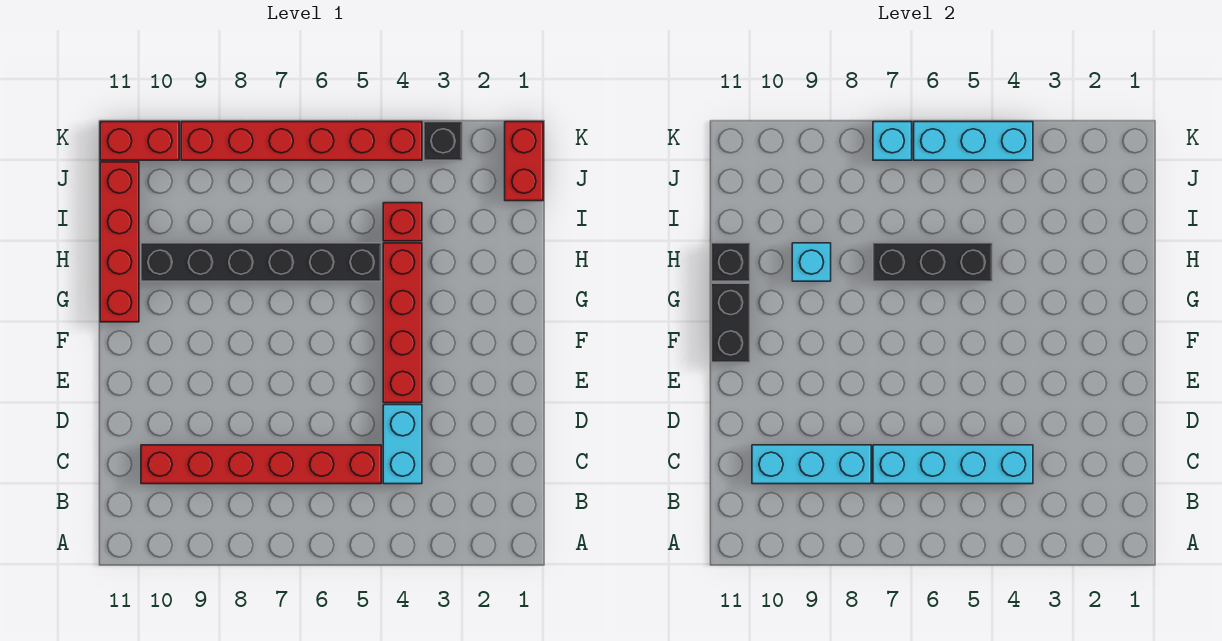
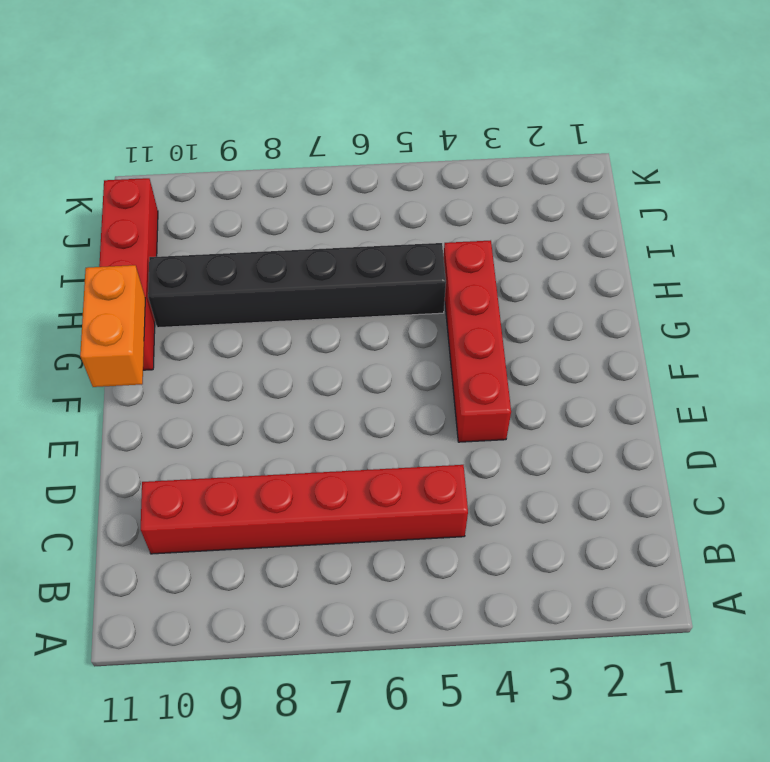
orange 1x2 brick [80,265,145,387] -> black 1x2 brick [711,283,750,362]
none -> cyan 1x2 brick [383,405,422,484]
none -> red 1x1 brick [383,203,422,241]
none -> red 1x2 brick [505,122,543,201]

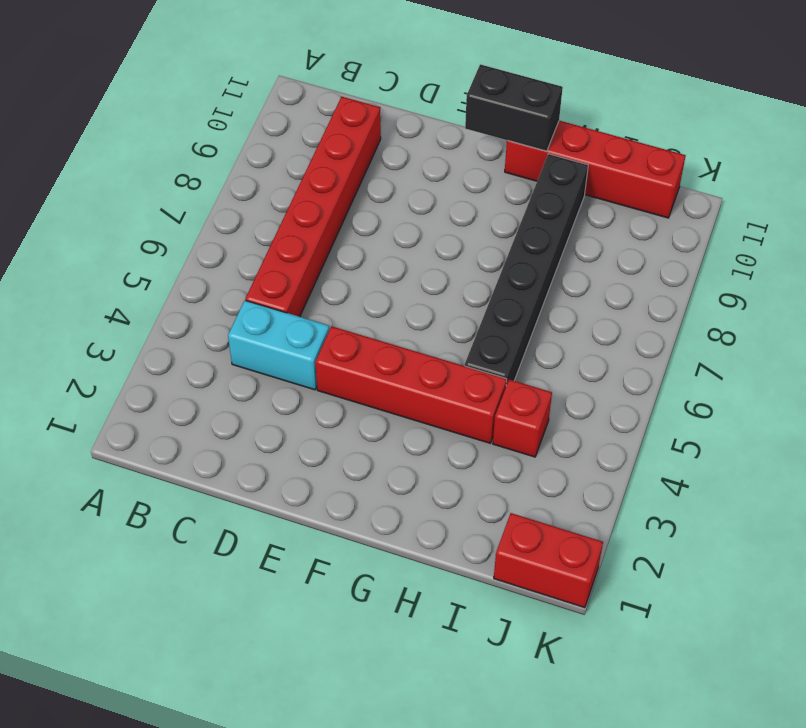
none -> black 1x1 brick [424,122,462,160]
none -> red 1x6 brick [181,122,422,160]
none -> red 1x2 brick [100,122,179,160]

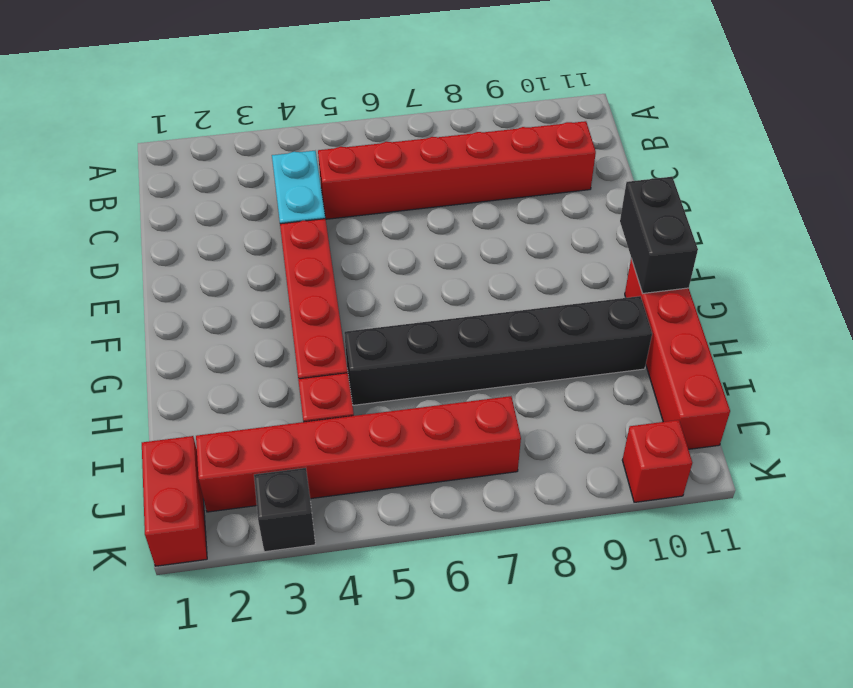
red 1x6 brick [196,396,521,512] -> red 1x6 brick moved to [181,122,422,160]
red 1x1 brick [622,420,692,502] -> red 1x2 brick [100,122,179,160]
none -> cyan 1x4 brick [873,445,1033,484]
none -> cyan 1x3 brick [752,445,871,484]
none -> black 1x3 brick [873,243,992,281]

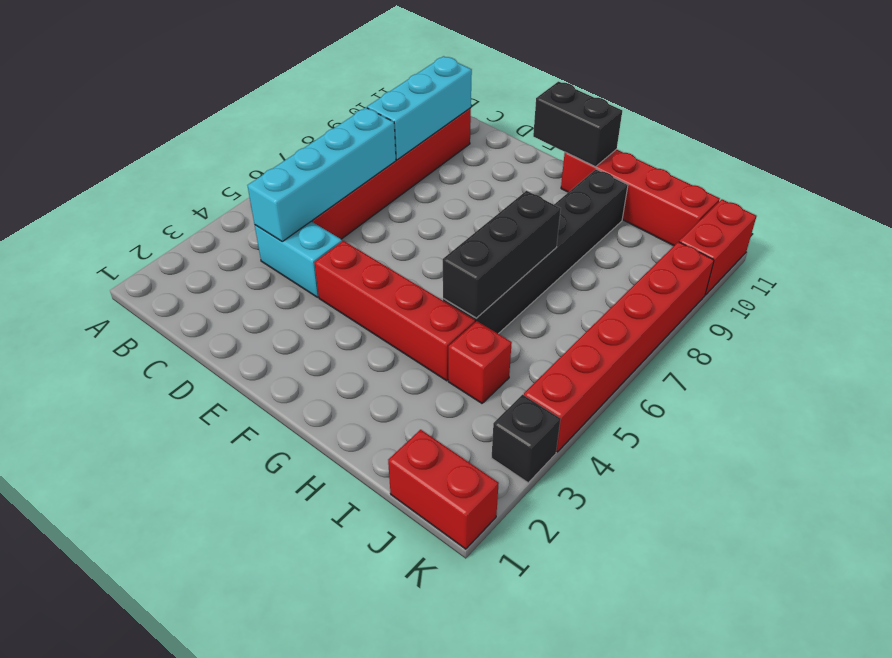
none -> cyan 1x1 brick [792,243,831,281]
none -> black 1x1 brick [711,243,750,281]
none -> cyan 1x3 brick [914,122,1033,160]

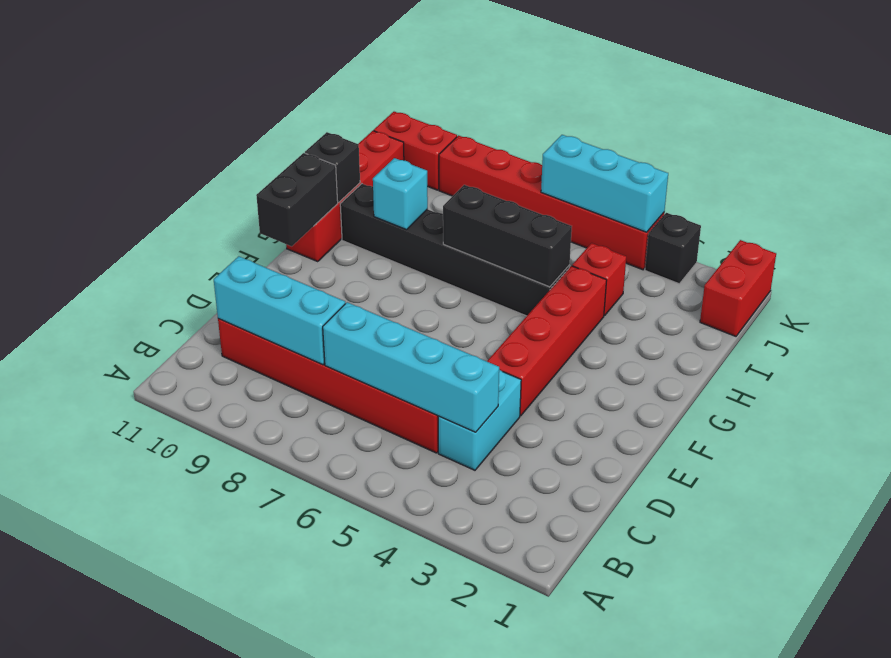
none -> cyan 1x1 brick [873,122,912,160]

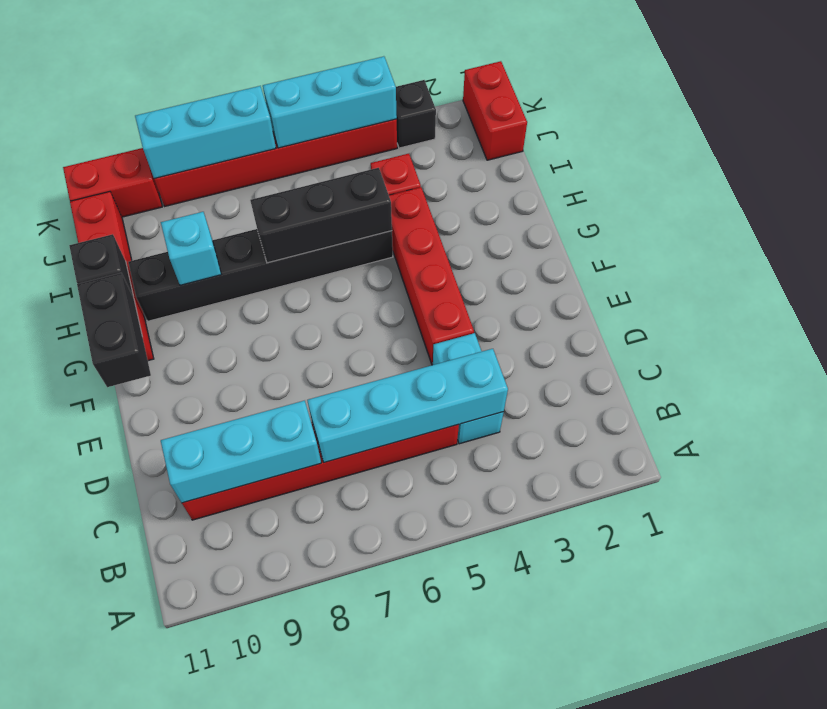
cyan 1x3 brick [135,86,276,179] -> cyan 1x1 brick [873,122,912,160]

